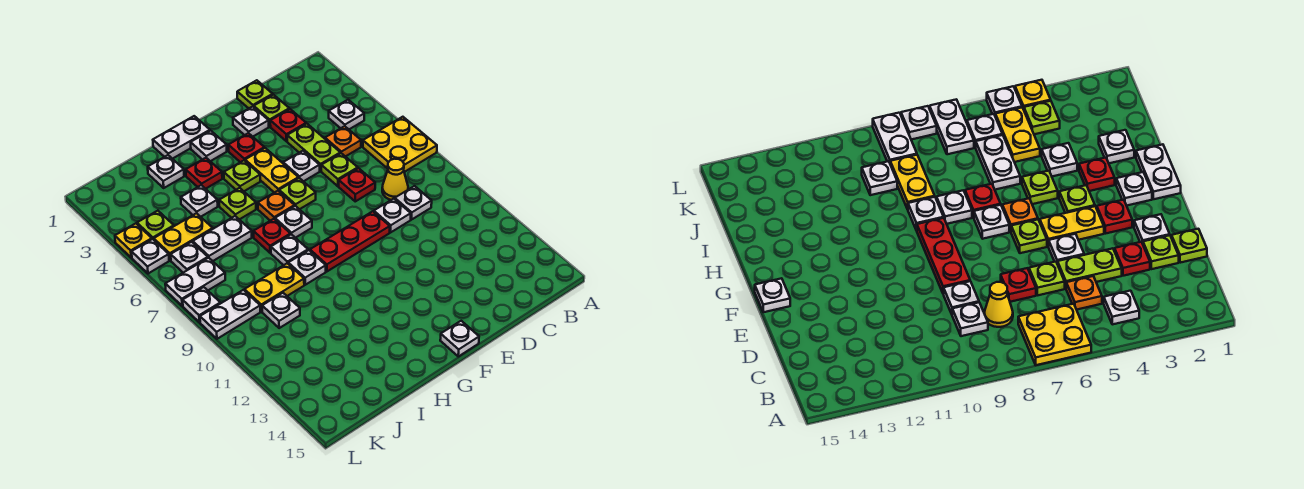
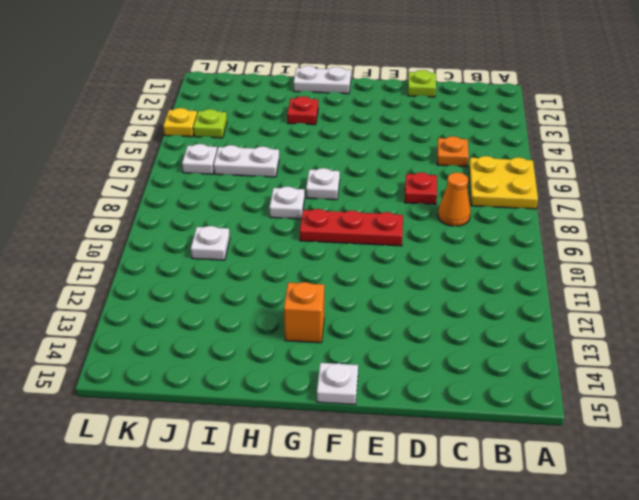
orange 1x1 cone [438,172,471,226] -> yellow 1x1 cone [382,159,408,200]
orange 1x1 brick [284,282,324,343] -> none
none -> white 1x1 plate [329,100,364,129]
none -> white 1x1 plate [395,186,432,219]
none -> lime 1x1 plate [254,95,289,127]
none -> red 1x1 plate [270,109,306,141]

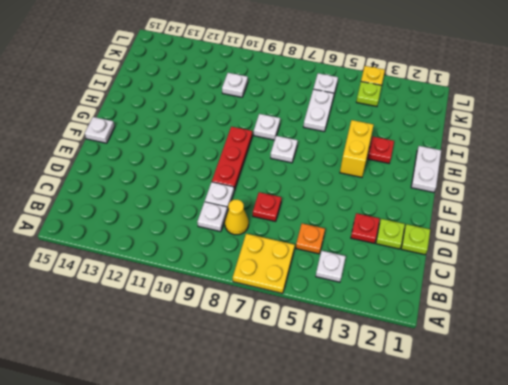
yellow 1x2 brick [340,120,373,177] -> lime 1x1 plate [224,160,260,191]
none -> lime 1x2 plate [287,124,340,171]
none -> lime 1x1 plate [321,153,358,186]
none -> white 1x1 plate [233,106,269,137]
none -> white 1x1 plate [283,151,320,182]

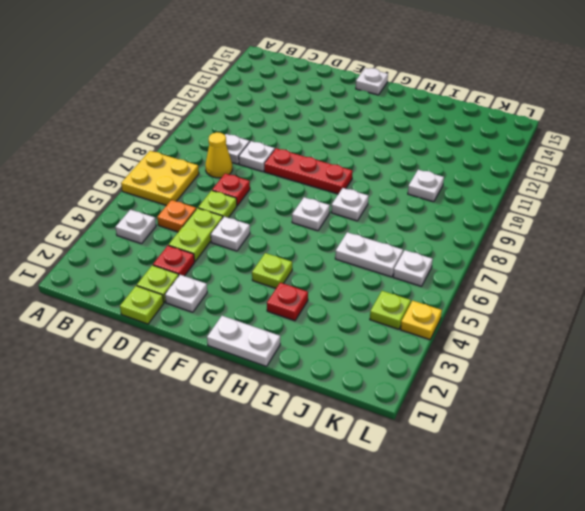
none -> red 1x1 plate [228,133,264,162]
none -> yellow 1x2 plate [245,148,299,193]
none -> lime 1x1 plate [279,178,316,209]
none -> white 1x1 plate [191,131,227,161]

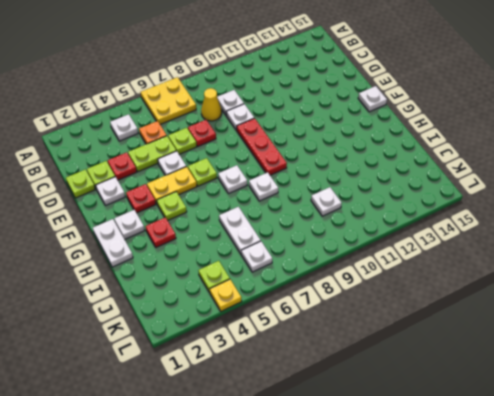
none -> orange 1x1 plate [258,191,295,221]
none -> lime 1x1 plate [219,188,256,220]
none -> red 1x1 plate [253,219,291,253]
none -> white 1x1 plate [288,250,326,285]

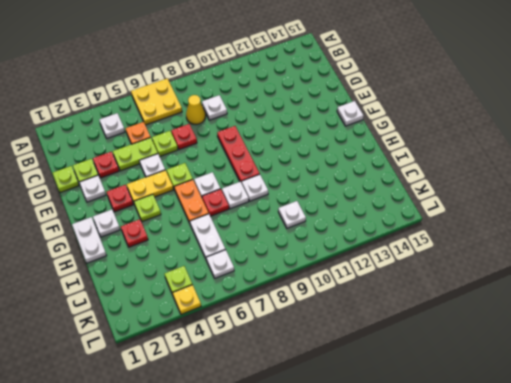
orange 1x2 plate [174,180,209,223] -> orange 1x1 plate [258,191,295,221]
none -> white 1x1 plate [374,199,411,232]
none -> lime 1x1 plate [219,188,256,220]
none -> white 1x1 plate [148,155,184,188]
none -> white 1x1 plate [181,185,218,217]

